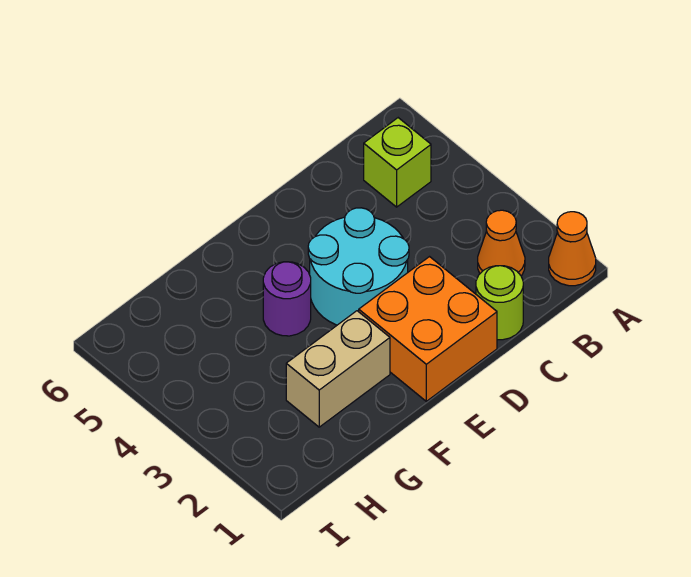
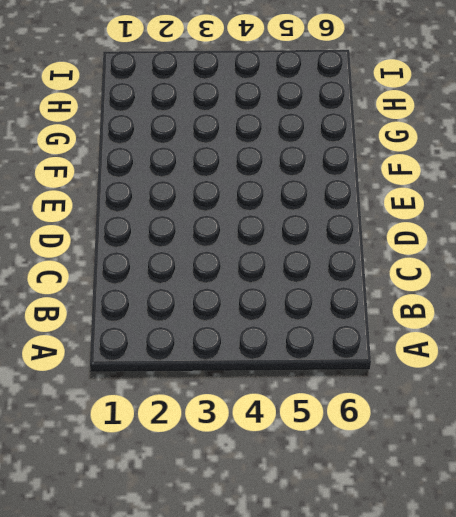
none -> orange 1x1 cone [549,212,596,286]
none -> orange 1x1 cone [478,210,525,276]

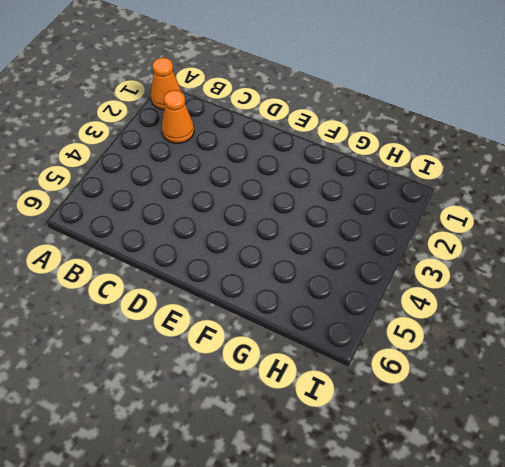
none -> lime 1x1 brick [364,118,431,207]
none -> lime 1x1 round brick [476,266,523,340]

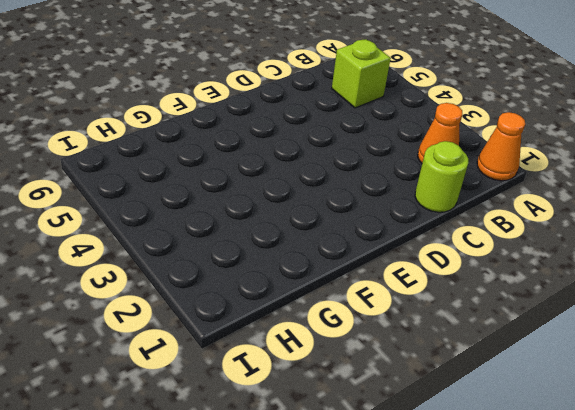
none -> orange 2x2 brick [359,257,497,401]
none -> cyan 2x2 round brick [308,208,409,325]

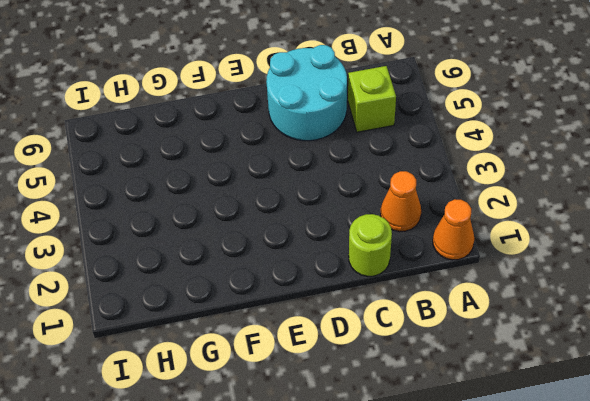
cyan 2x2 round brick [266,45,347,141] -> cyan 2x2 round brick moved to [308,208,409,325]
none -> orange 2x2 brick [359,257,497,401]
none -> tan 1x2 brick [286,311,390,427]

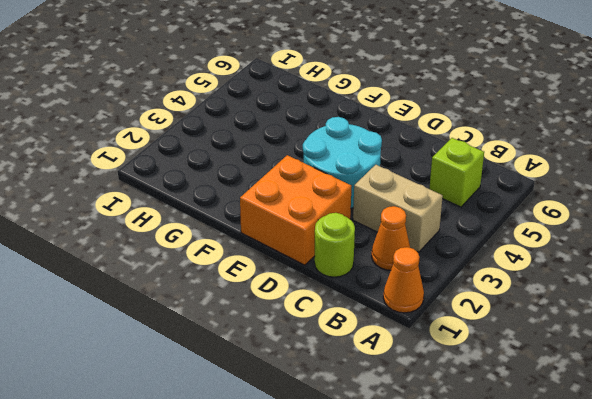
tan 1x2 brick [353,165,443,252] -> tan 1x2 brick moved to [286,311,390,427]
none -> purple 1x1 round brick [263,262,311,336]

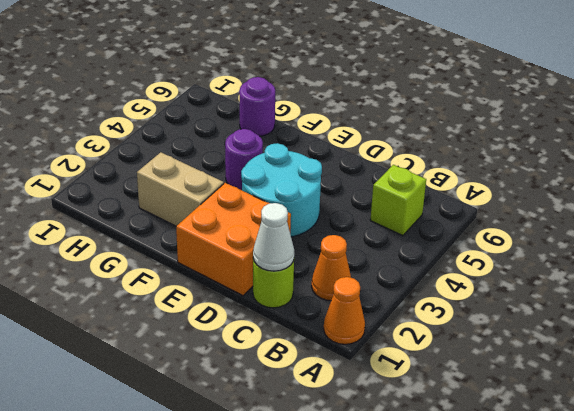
white 1x1 cone [253,203,294,271] -> none
purple 1x1 round brick [239,77,275,136] -> none

